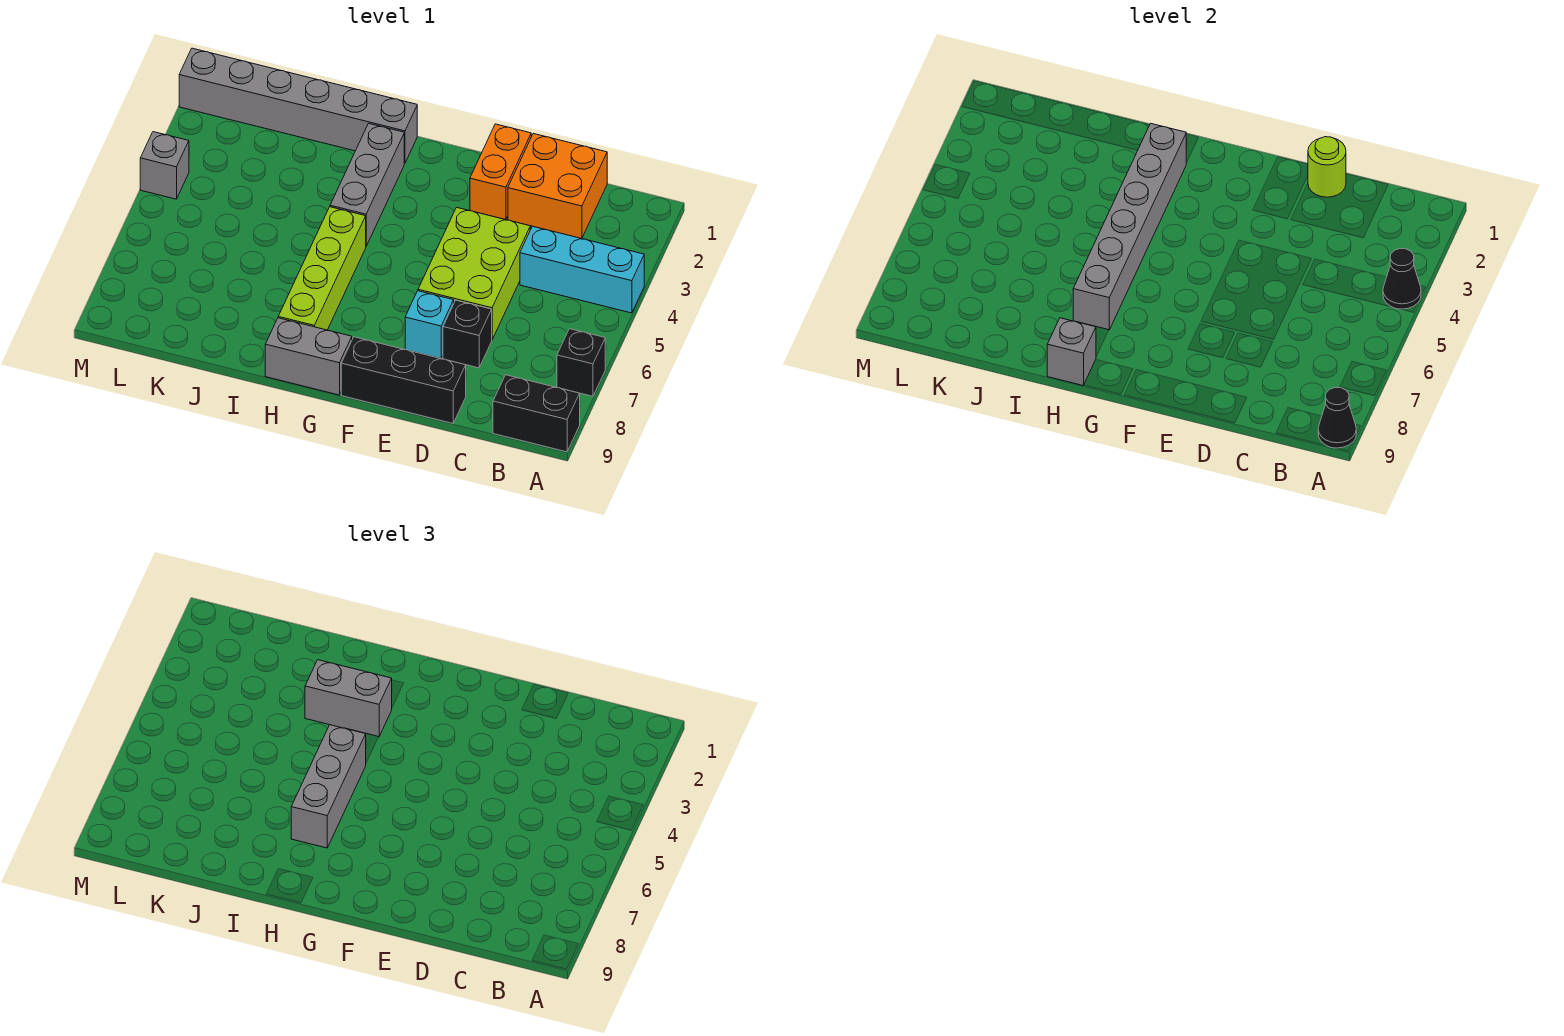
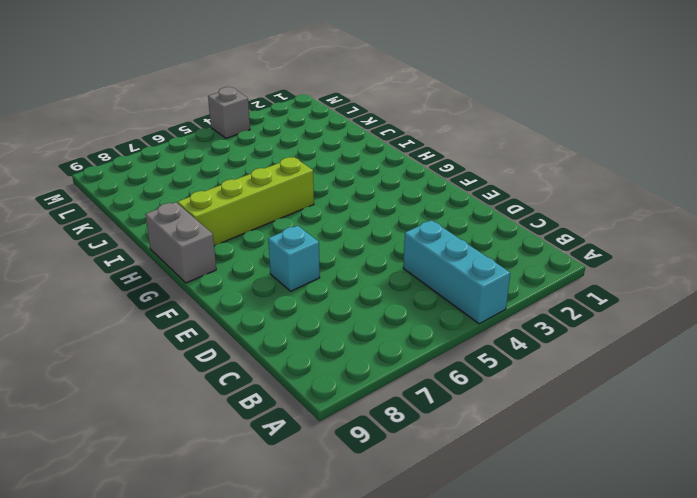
none -> black 1x1 brick [557,329,605,396]
none -> black 1x2 brick [493,375,580,452]
none -> orange 2x2 brick [508,134,607,239]

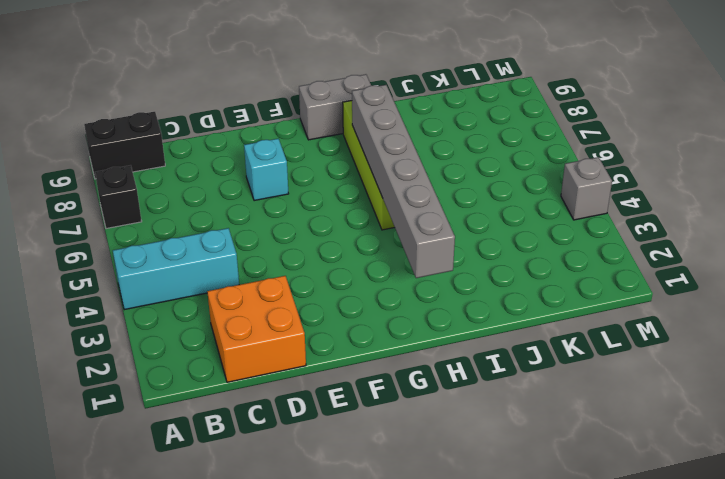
none -> lime 2x3 brick [418,207,530,339]
none -> black 1x1 brick [443,300,492,368]
none -> black 1x3 brick [341,337,466,423]

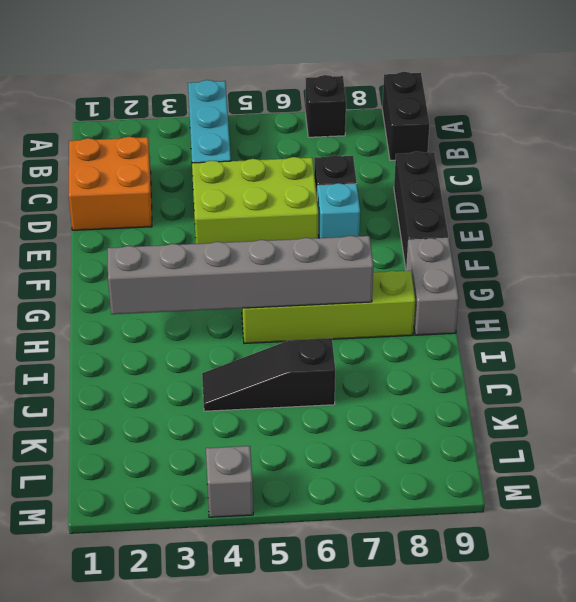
black 1x3 slope [202,338,335,411] -> none
none -> orange 1x2 brick [470,124,531,220]
none -> grey 1x6 brick [179,48,417,163]
none -> grey 1x3 brick [330,123,404,246]

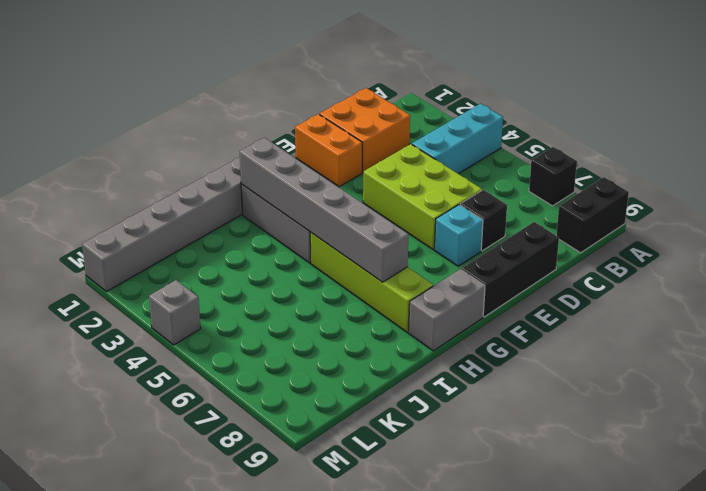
none -> black 1x1 cone [1383,249,1421,309]
none -> black 1x1 cone [1318,387,1357,448]
none -> lime 1x1 round brick [1308,137,1346,197]

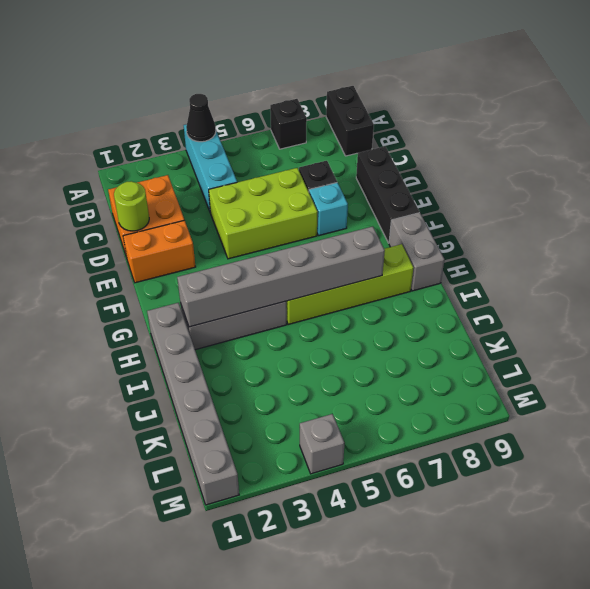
none -> black 1x1 cone [1318,387,1357,448]
none -> grey 1x1 brick [1047,318,1096,386]
none -> grey 1x2 brick [305,660,392,737]

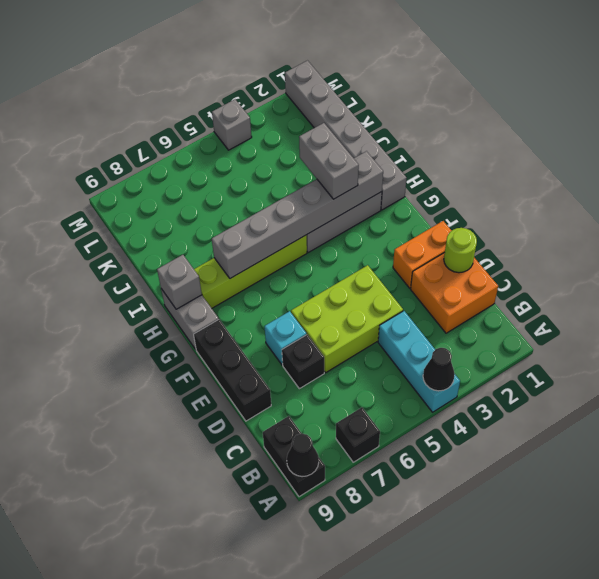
none -> grey 1x3 brick [291,725,366,848]

